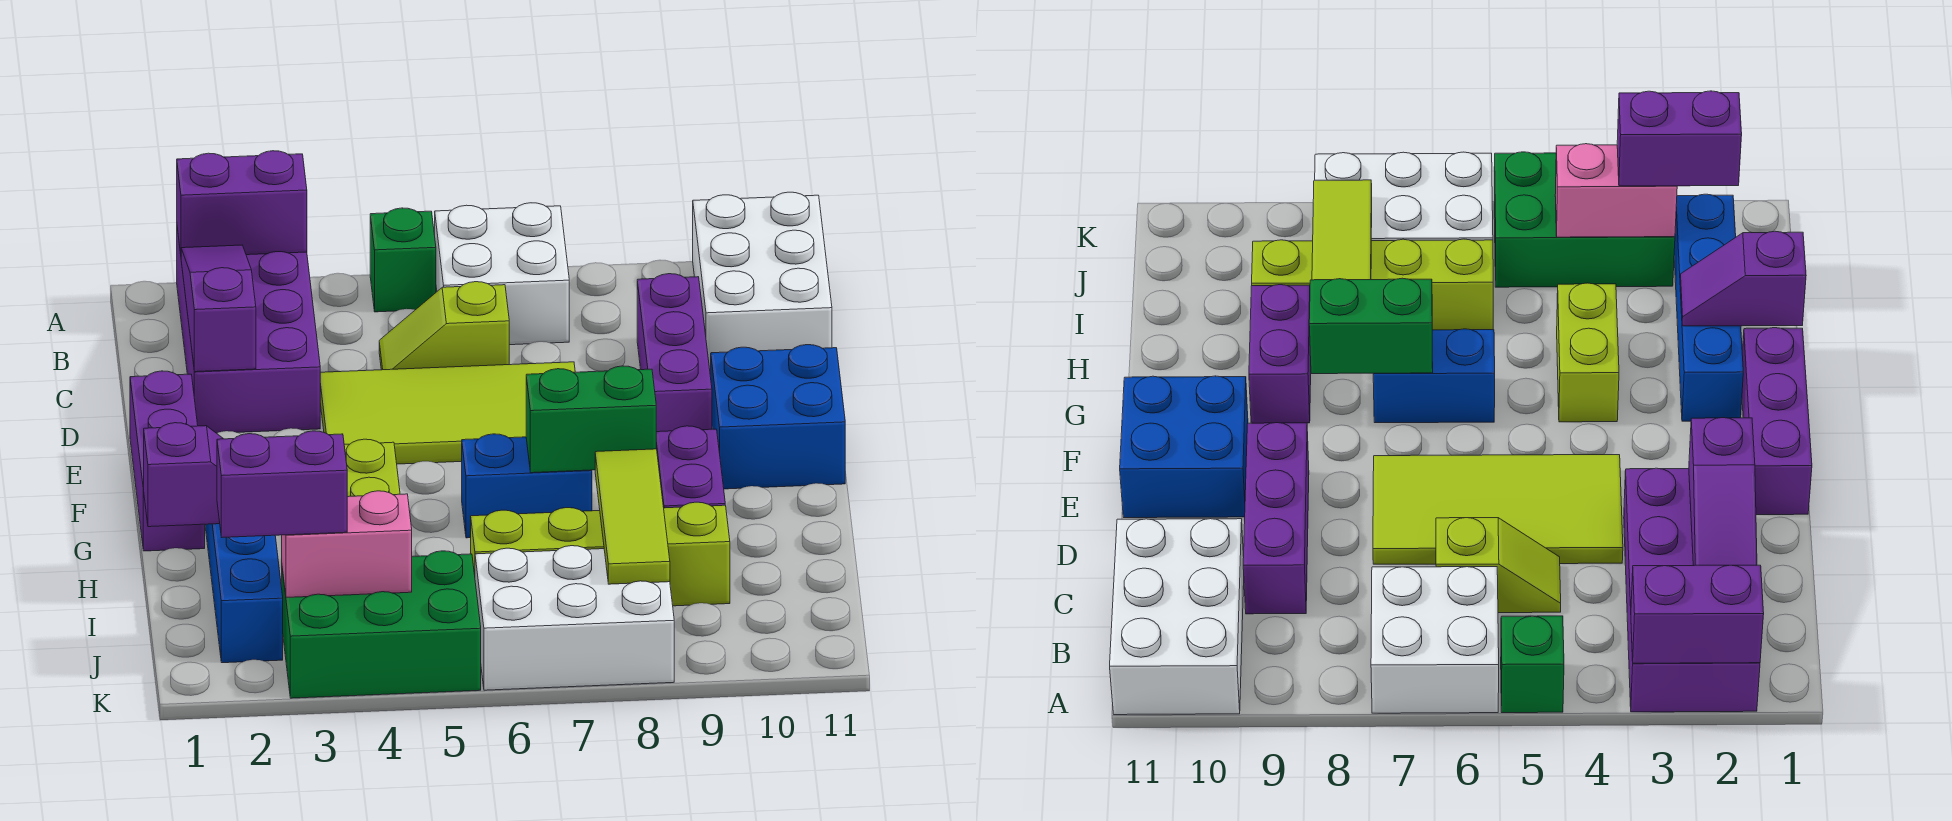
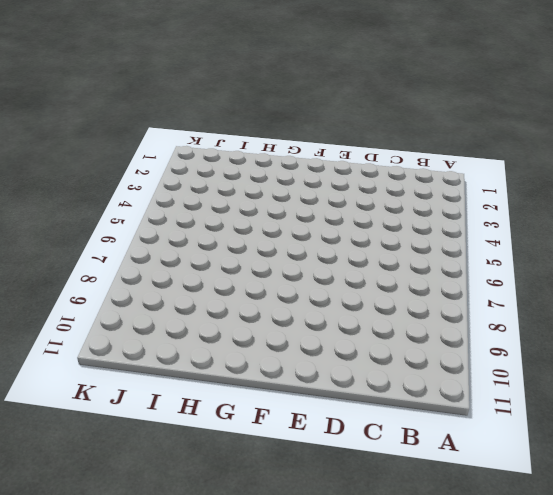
none -> purple 2x4 brick [177,228,320,433]
none -> green 1x1 brick [370,208,436,312]
none -> white 2x2 brick [435,203,569,345]

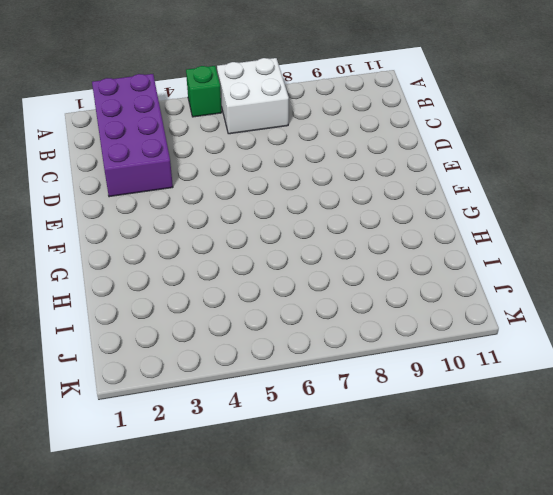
none -> white 2x3 brick [693,192,832,375]
none -> lime 1x2 slope [379,282,509,370]
none -> purple 1x3 brick [637,274,712,432]

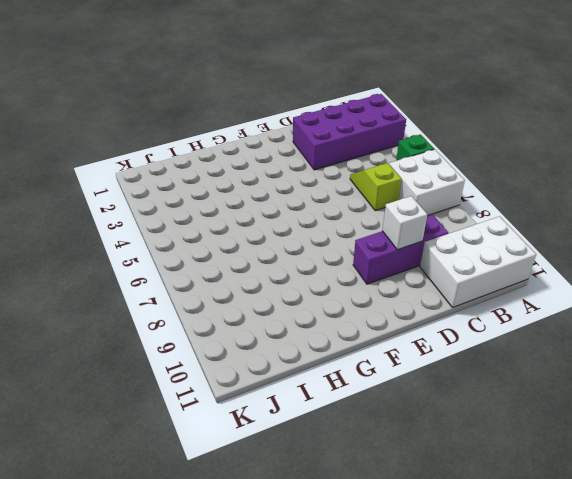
white 1x1 brick [382,196,427,250] -> none
none -> lime 2x4 tile [320,362,575,464]
none -> purple 1x3 brick [130,371,205,551]
none -> blue 2x2 brick [711,345,845,489]

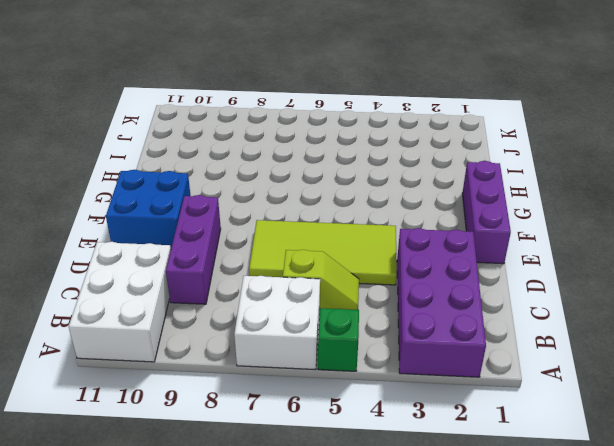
none -> blue 1x4 brick [205,524,283,663]
none -> lime 1x2 brick [344,439,400,497]
none -> blue 1x2 brick [462,434,592,538]

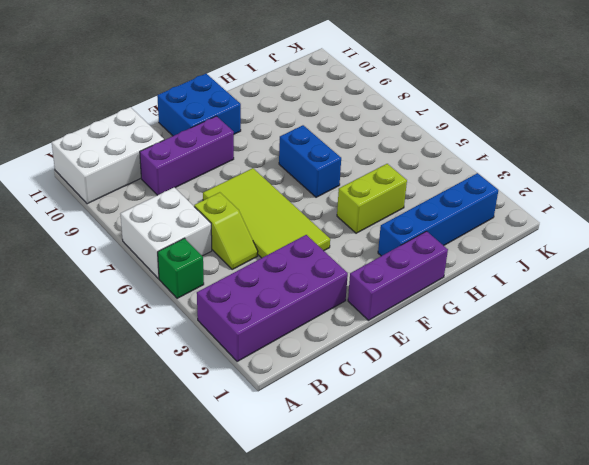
none -> purple 1x2 brick [656,426,725,508]
none -> lime 1x4 brick [471,502,730,606]
none -> green 2x3 brick [282,551,481,698]

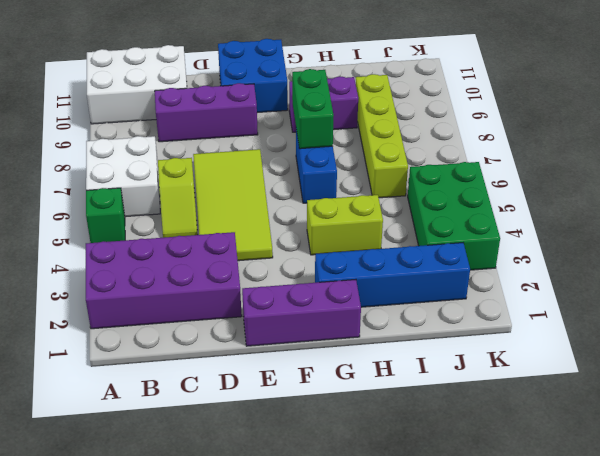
none -> white 2x3 brick [475,546,674,690]
none -> purple 1x2 brick [177,151,307,255]
none -> purple 1x3 slope [181,245,256,372]

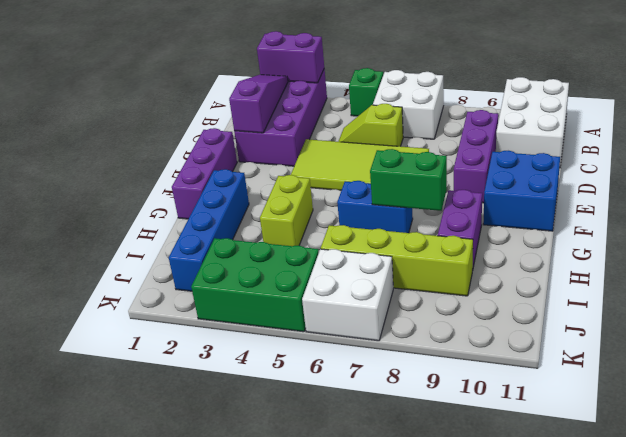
white 2x2 brick [302,249,393,341] -> white 2x3 brick [475,546,674,690]
none -> purple 1x2 slope [144,423,223,527]
none -> lime 1x3 tile [595,449,670,584]
none -> pink 1x2 brick [282,491,412,597]

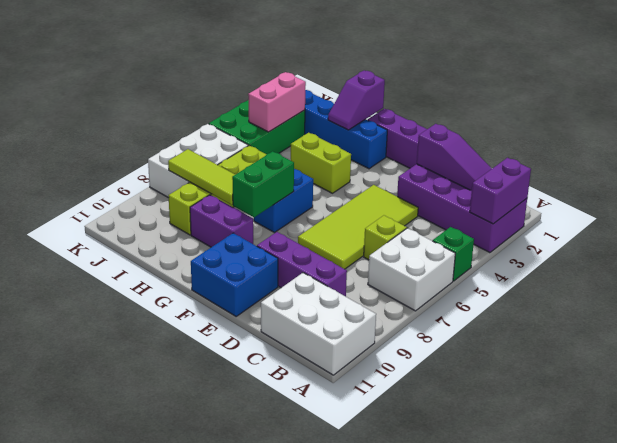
none -> purple 1x2 brick [217,431,347,537]

